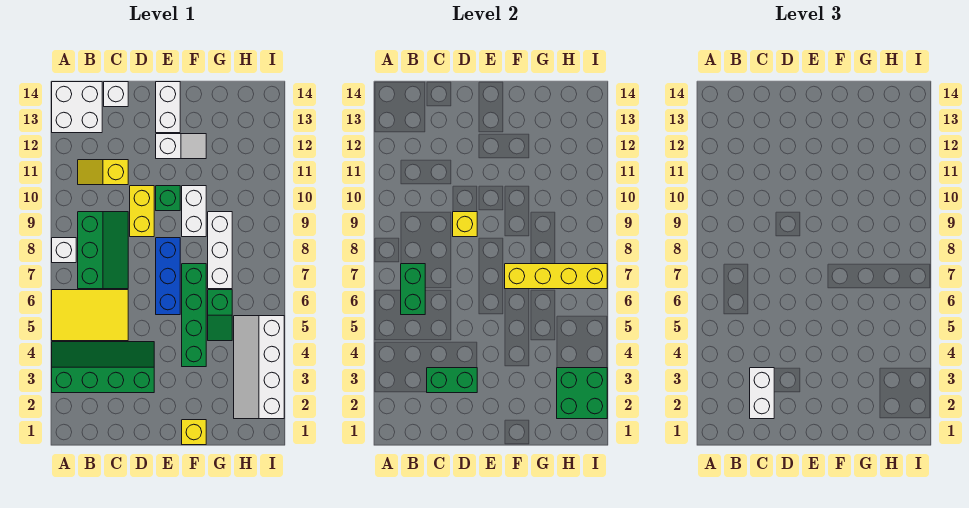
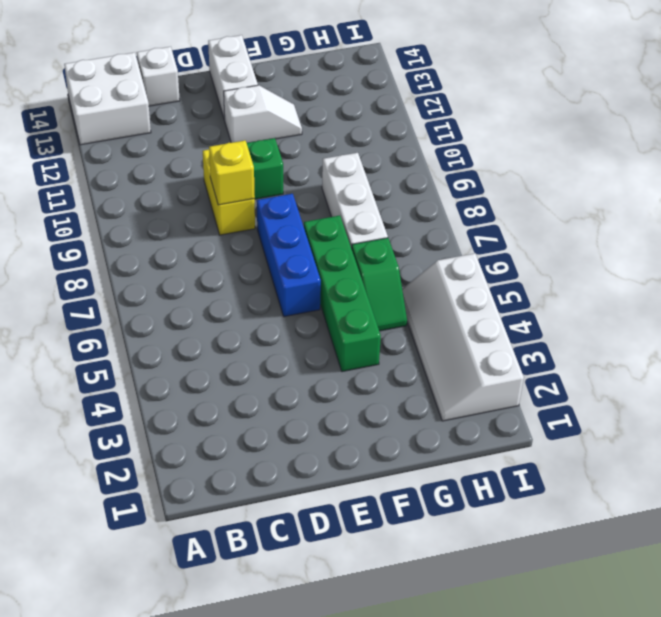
none -> green 2x4 slope [52,342,154,393]
none -> yellow 2x3 tile [52,290,128,341]
none -> white 1x1 brick [52,238,76,263]

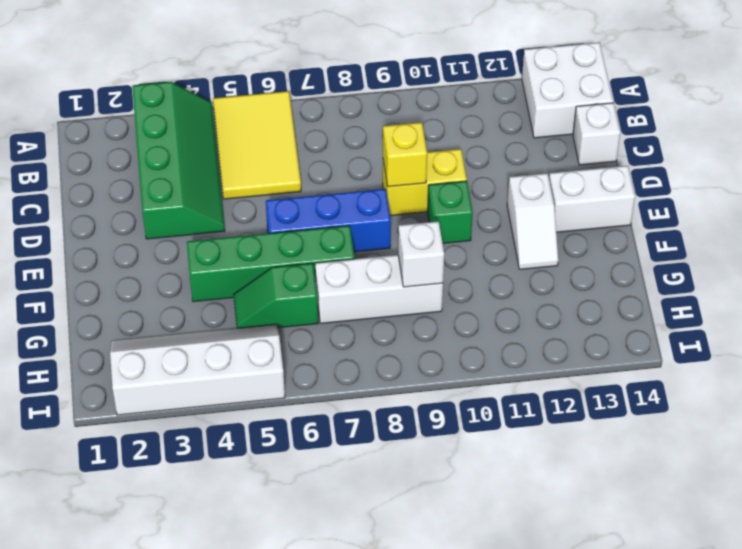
white 1x1 brick [398,221,444,287] -> white 1x1 brick moved to [52,238,76,263]
none -> green 2x3 slope [78,212,128,289]
none -> yellow 1x2 slope [78,160,128,185]
none -> yellow 1x1 brick [182,420,206,445]

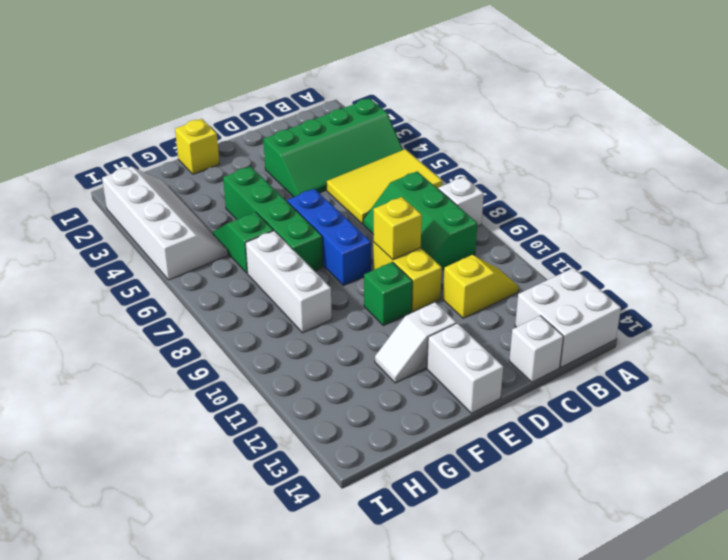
none -> white 1x2 brick [182,186,206,237]
none -> green 1x2 brick [401,264,425,315]
none -> green 1x2 brick [427,368,477,393]

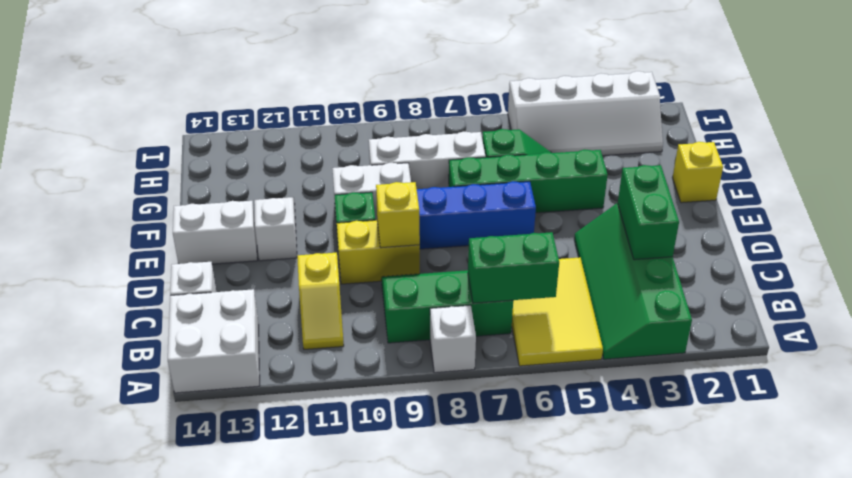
none -> yellow 1x4 brick [505,264,607,289]
none -> green 2x2 brick [557,368,607,419]
none -> white 1x2 brick [750,368,774,419]

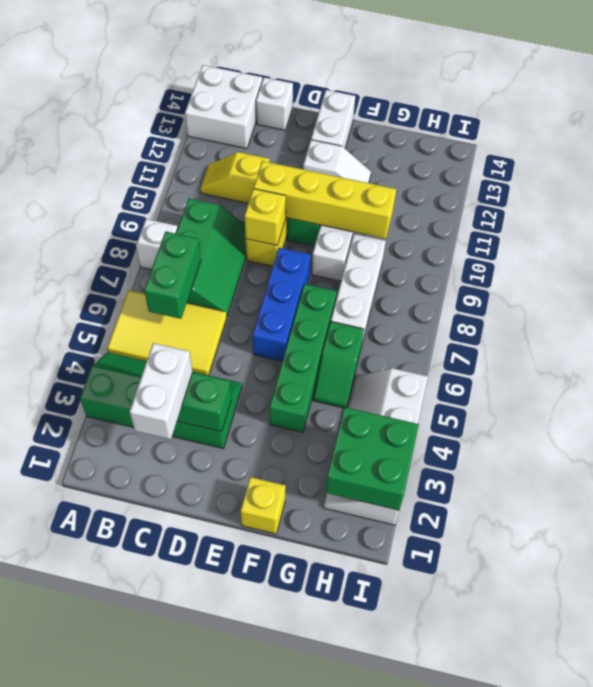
yellow 1x4 brick [254,161,396,239] -> yellow 1x4 brick moved to [505,264,607,289]

